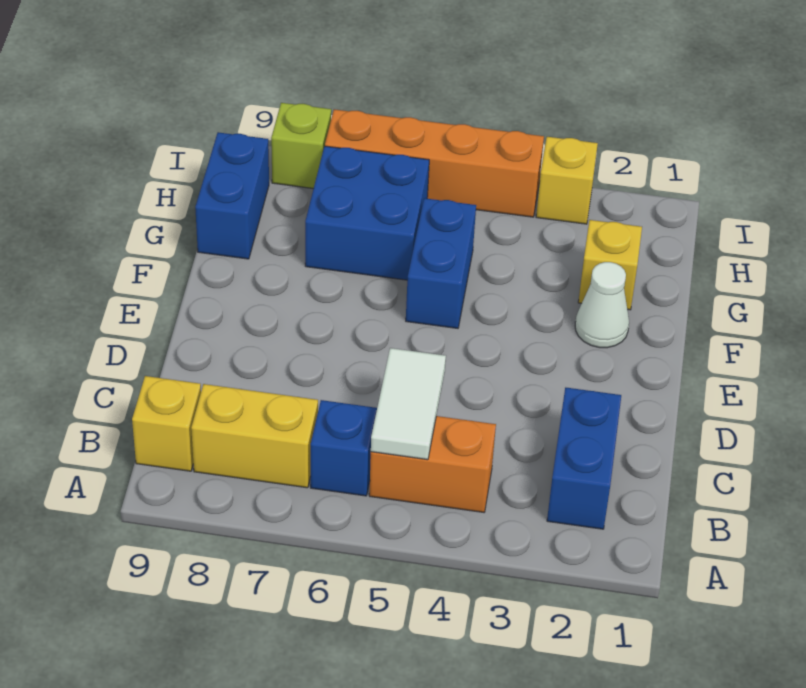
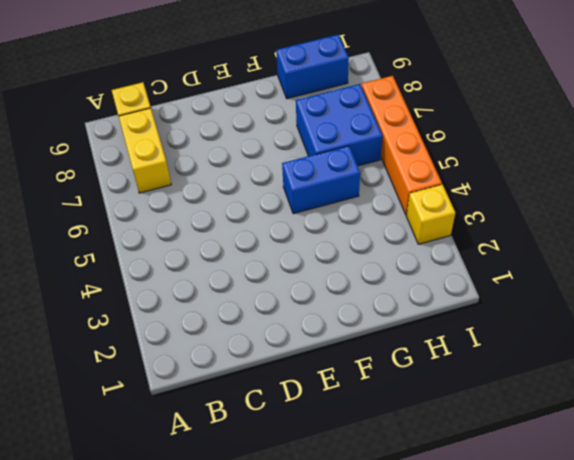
none -> blue 1x2 brick [547,388,621,529]
none -> orange 1x2 brick [369,416,496,512]
none -> blue 1x1 brick [311,400,377,496]

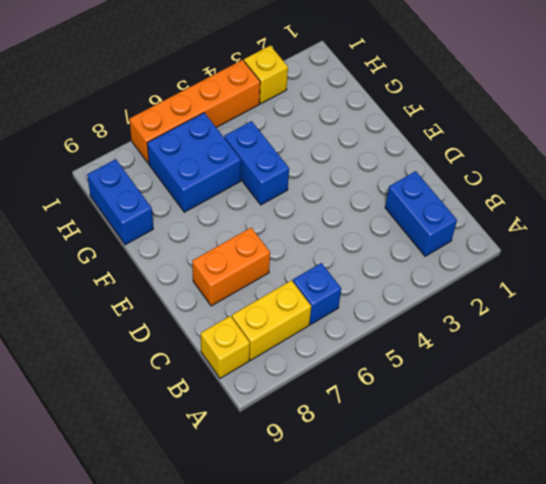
orange 1x2 brick [192,228,270,306] -> orange 1x2 brick moved to [369,416,496,512]
none -> white 1x1 cone [575,262,629,348]
none -> yellow 1x1 brick [578,220,642,310]
none -> lime 1x1 brick [271,103,331,189]

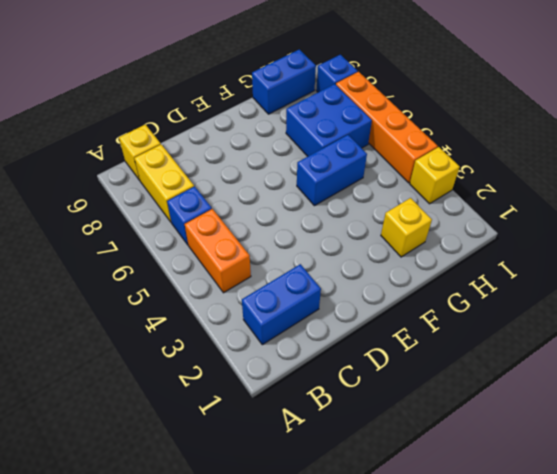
blue 1x1 brick [316,55,358,92] -> lime 1x1 brick [271,103,331,189]
none -> white 1x1 cone [575,262,629,348]
none -> white 1x2 tile [371,348,446,460]

